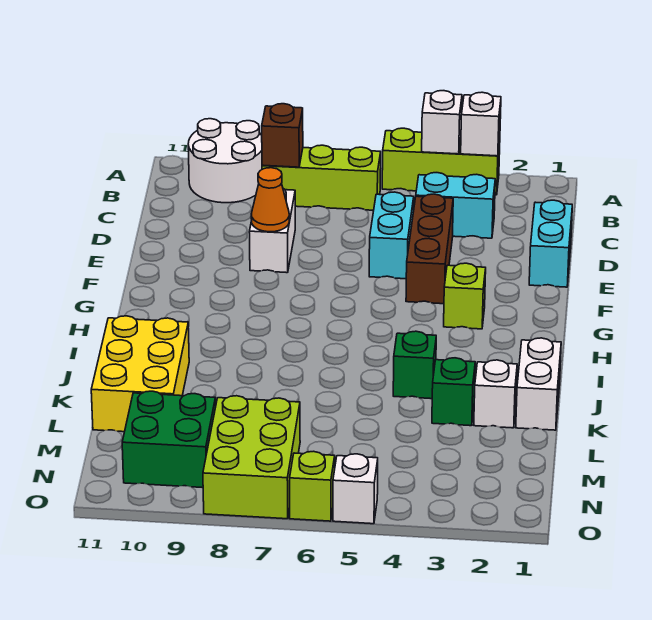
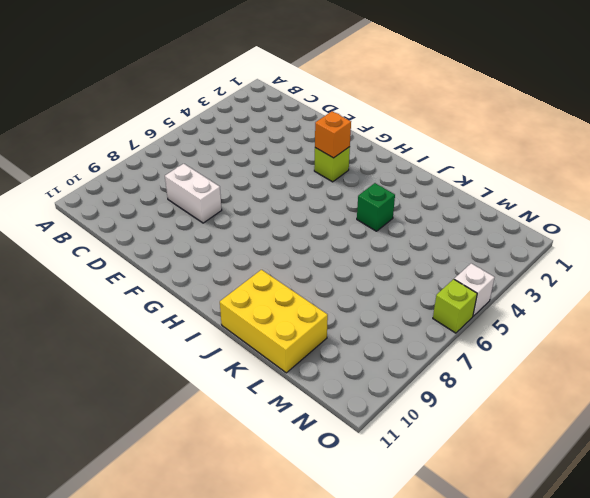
orange 1x1 brick [315,111,351,158] -> none
none -> lime 1x3 brick [382,128,500,195]
none -> white 2x2 round brick [188,119,262,203]
none -> lime 1x3 brick [262,145,381,210]

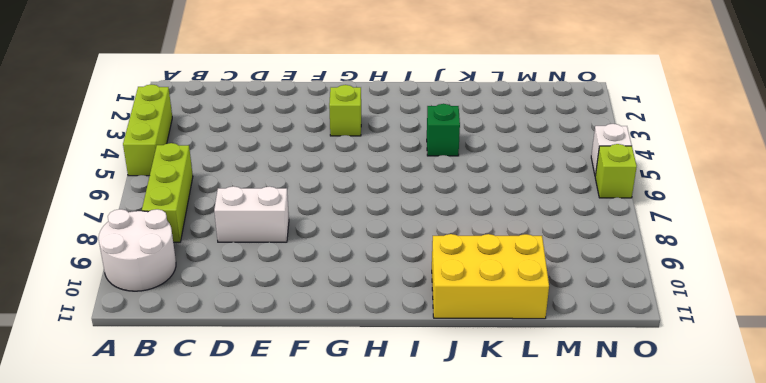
none -> cyan 1x2 brick [416,173,495,238]
none -> cyan 1x2 brick [529,200,572,287]
none -> brown 1x3 brick [406,194,453,304]

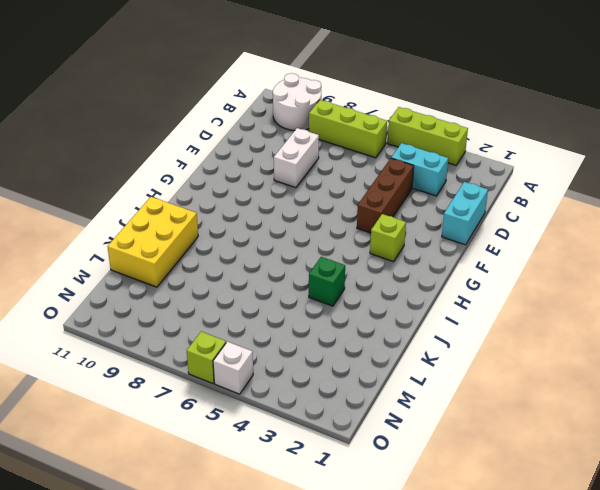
none -> cyan 1x2 brick [369,192,414,279]
none -> white 1x2 brick [516,338,561,430]
none -> white 1x1 brick [474,360,517,428]

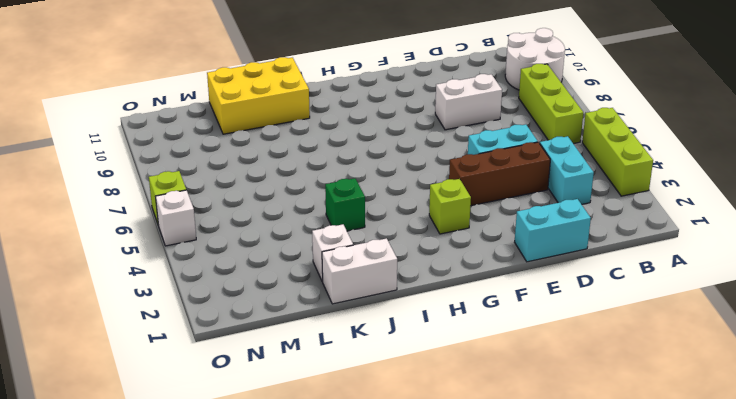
none -> green 1x1 brick [432,358,475,426]
none -> lime 2x3 brick [203,396,300,519]
none -> green 2x2 brick [122,391,216,488]

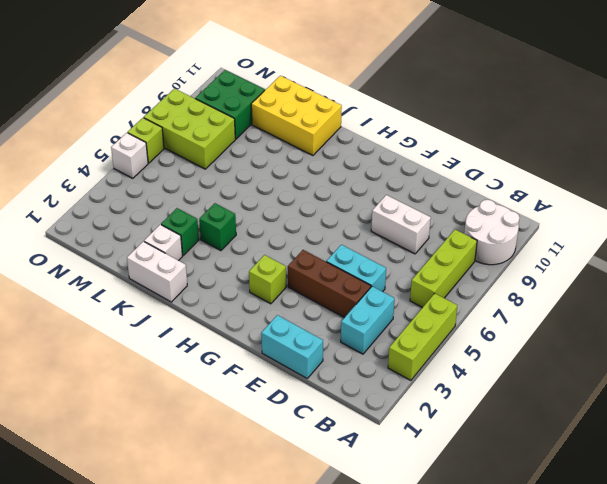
none -> white 1x1 brick [461,92,501,156]
none -> white 1x1 brick [422,91,462,154]
none -> brown 1x1 brick [262,104,303,167]

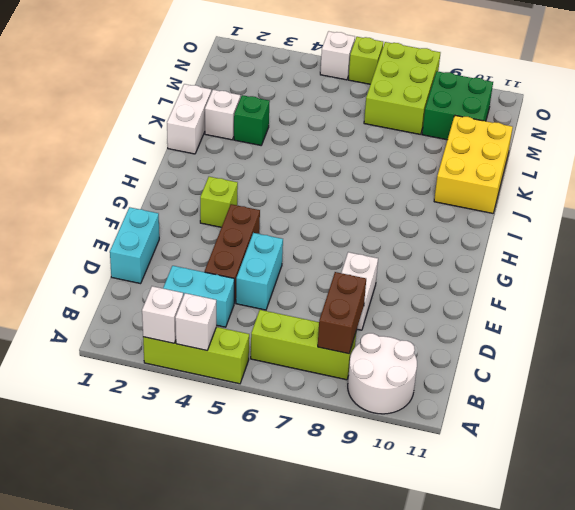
brown 1x2 brick [318,272,366,354] -> brown 1x1 brick [262,104,303,167]
none -> green 1x1 brick [393,331,436,399]
none -> orange 1x1 cone [251,168,289,232]

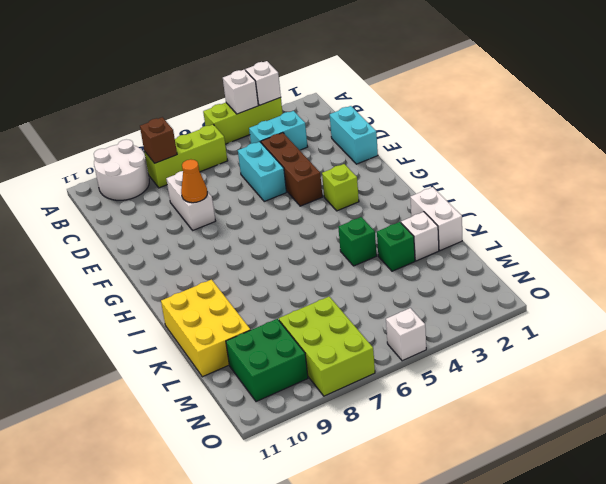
none -> lime 1x1 brick [290,451,335,521]

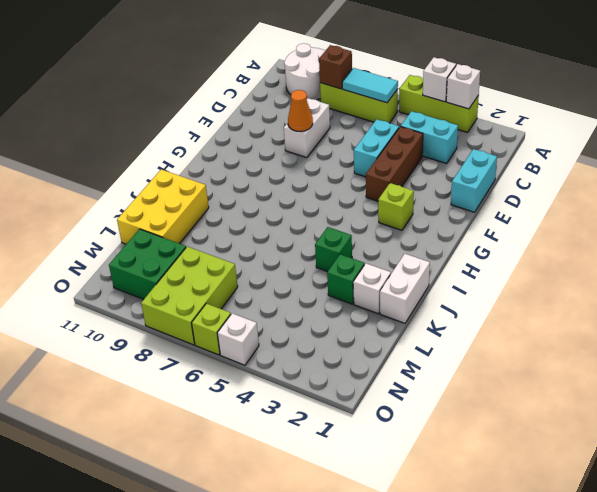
cyan 1x2 tile [342,68,398,103] -> none

